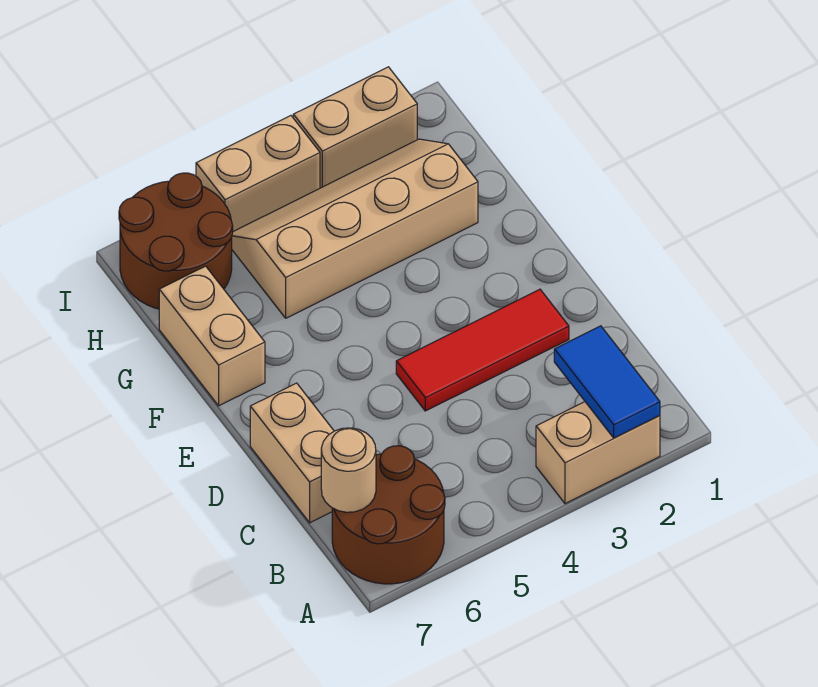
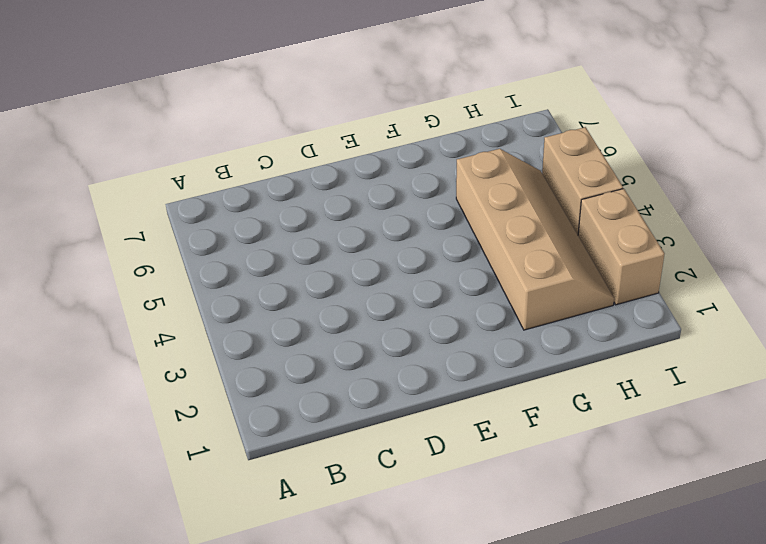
none -> tan 1x2 brick [536,402,660,504]
none -> brown 2x2 round brick [332,446,445,584]

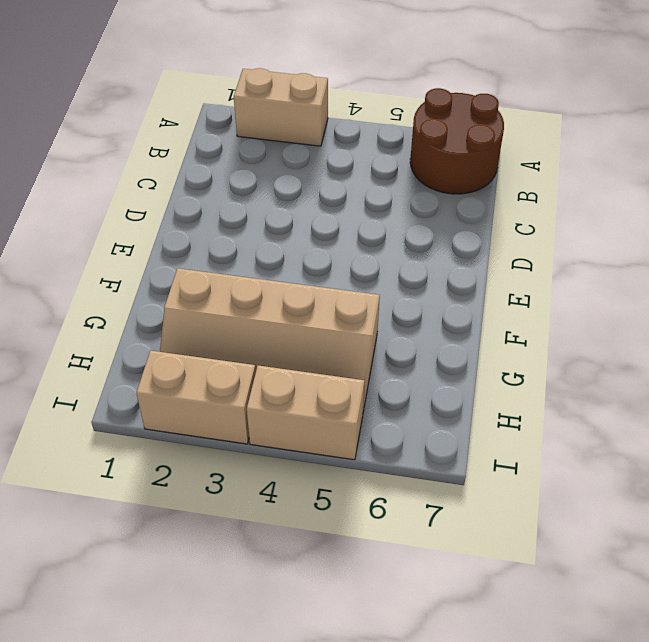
none -> tan 1x2 brick [250,383,334,523]
none -> red 1x3 tile [396,289,569,411]

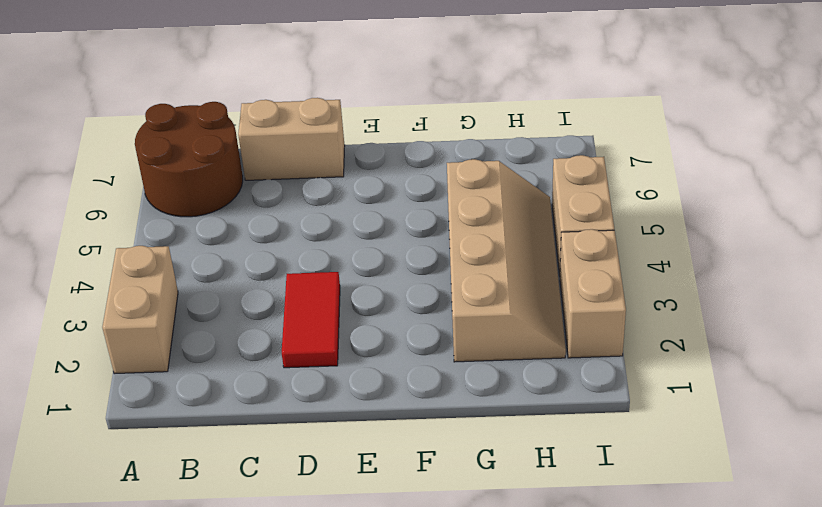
red 1x2 tile [282,272,340,368] -> red 1x3 tile [396,289,569,411]
none -> tan 1x2 brick [159,266,265,406]
none -> brown 2x2 round brick [119,173,233,309]

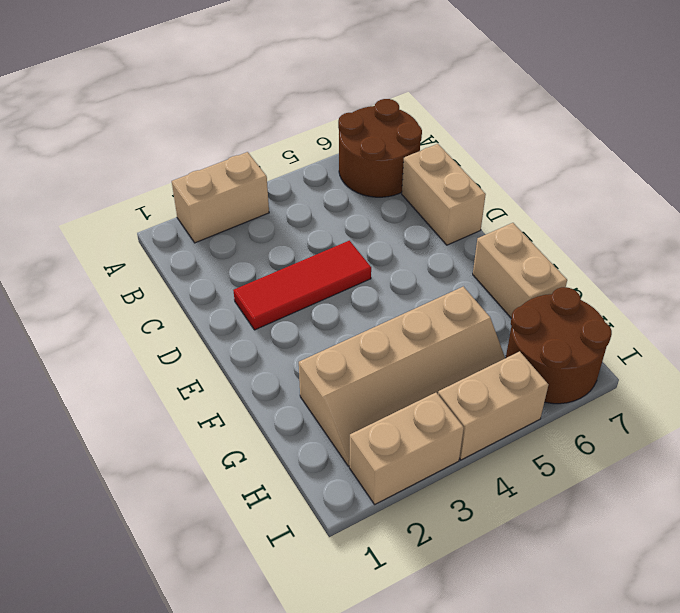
none -> blue 1x2 tile [554,326,660,438]
none -> tan 1x1 round brick [321,428,376,512]

